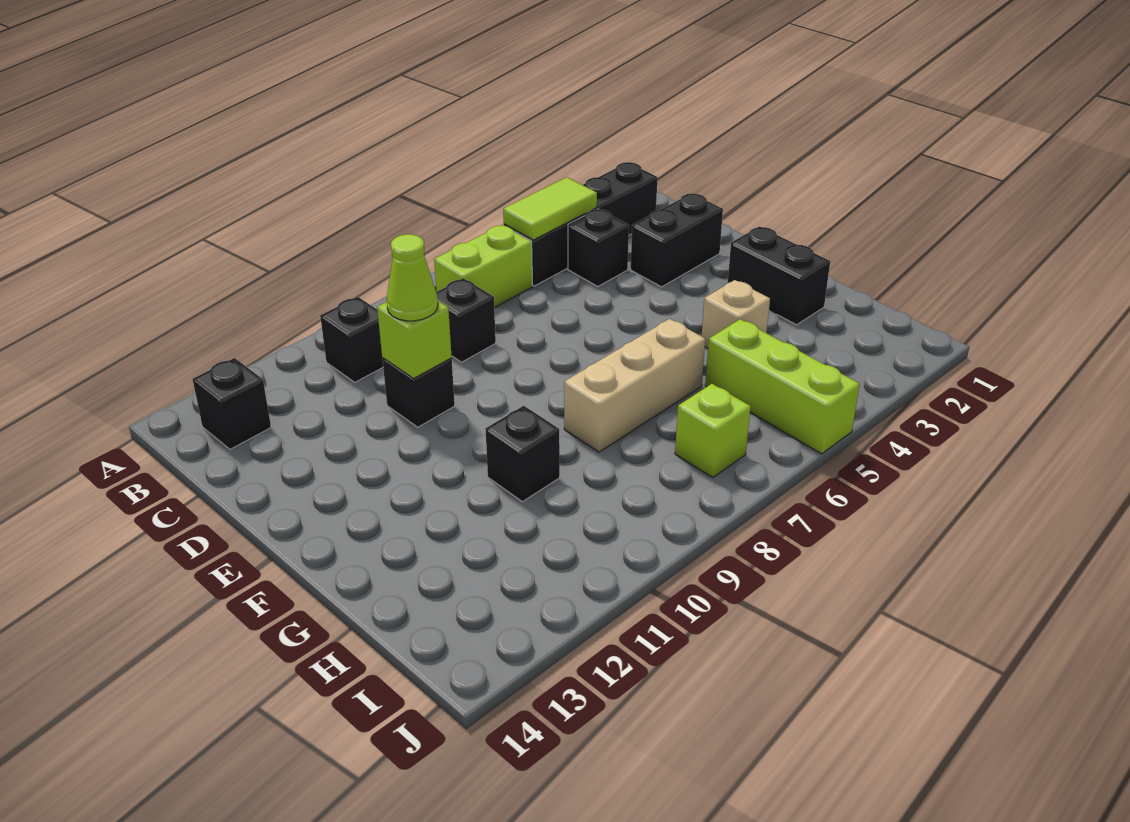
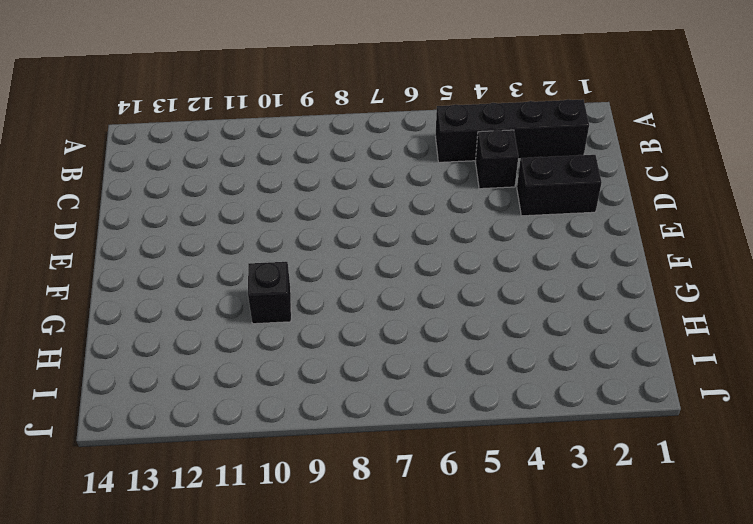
none -> lime 1x2 brick [434,225,533,308]
none -> black 1x1 brick [320,297,383,382]
none -> black 1x1 brick [193,358,271,449]

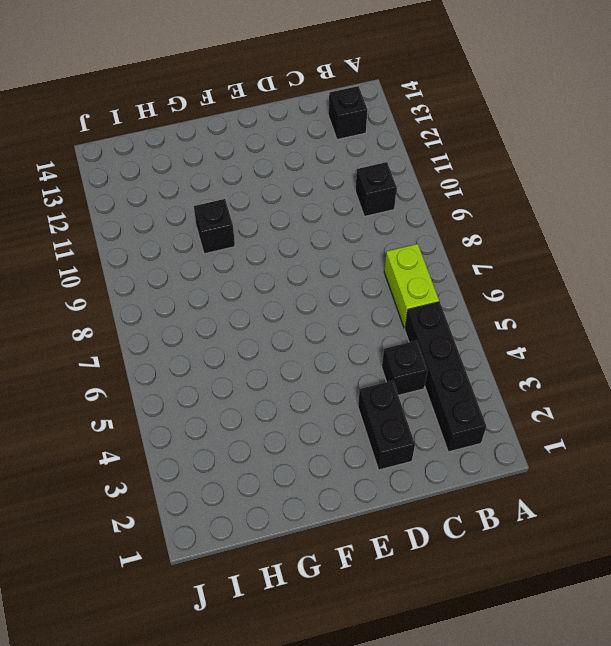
none -> black 1x1 brick [436,278,496,362]
none -> black 1x1 brick [382,358,455,427]
none -> black 1x2 brick [728,226,830,325]

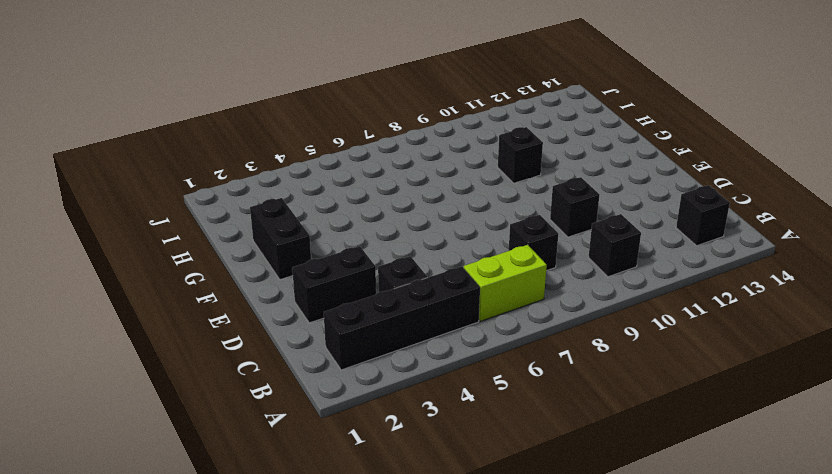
none -> tan 1x1 brick [702,280,770,348]
none -> tan 1x3 brick [564,319,705,452]
none -> lime 1x3 brick [705,319,860,454]

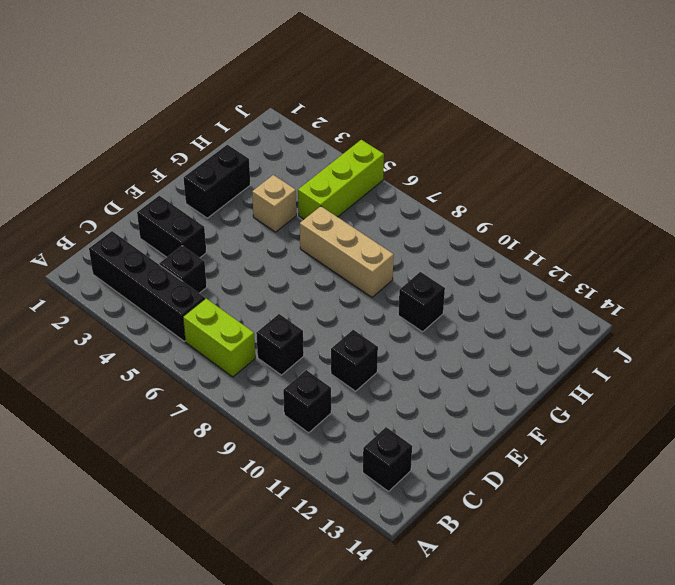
none -> lime 1x1 brick [675,384,751,477]
none -> lime 1x2 tile [503,177,597,240]
none -> lime 1x1 brick [377,301,452,378]

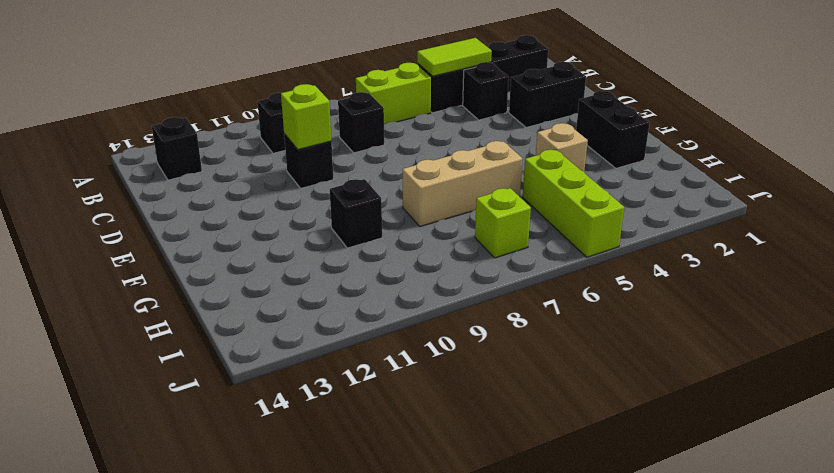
none -> lime 1x1 cone [386,234,438,321]

